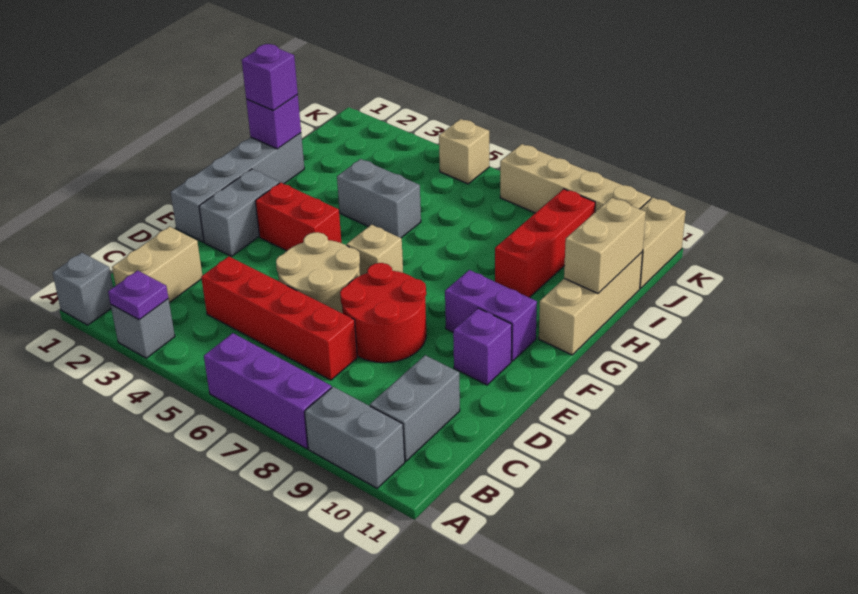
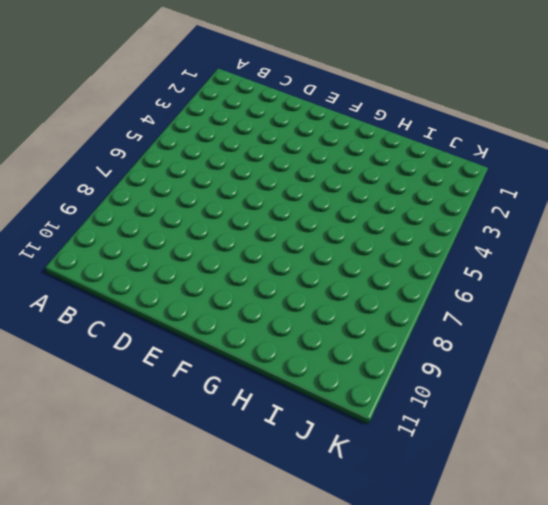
none -> grey 1x1 brick [53,253,113,325]
none -> grey 1x1 brick [111,299,175,358]
none -> purple 1x3 brick [204,333,332,449]

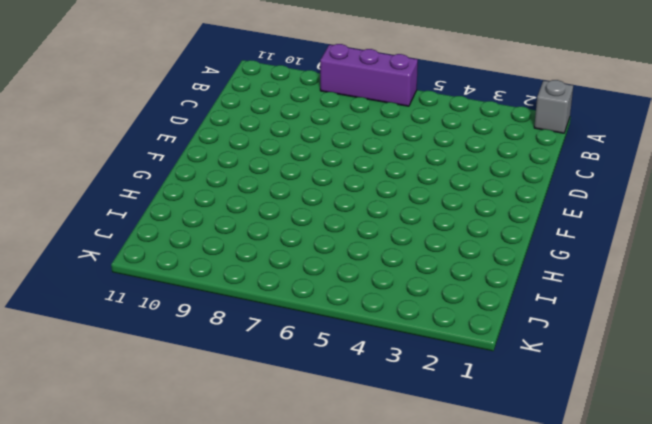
none -> grey 1x1 brick [111,299,175,358]
none -> grey 1x2 brick [305,387,405,488]
none -> tan 1x2 brick [112,227,202,303]

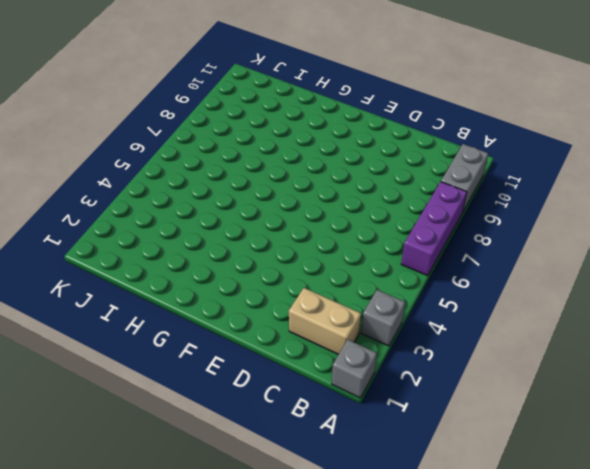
none -> grey 1x2 brick [370,355,460,461]
none -> red 1x4 brick [201,256,357,380]
none -> tan 2x2 round brick [276,232,360,313]

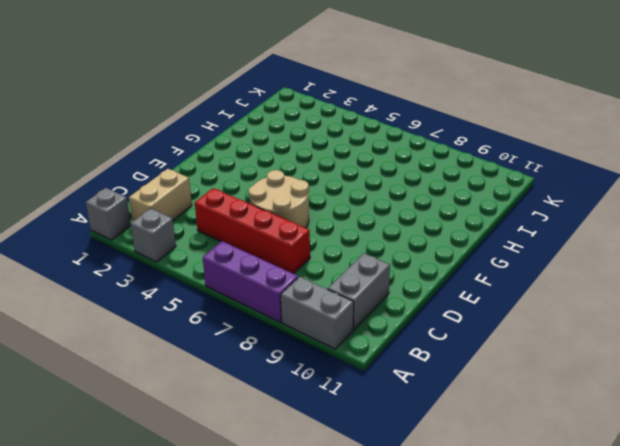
none -> red 2x2 round brick [340,263,426,363]
none -> grey 1x4 brick [171,133,304,242]
none -> grey 1x2 brick [199,169,279,256]

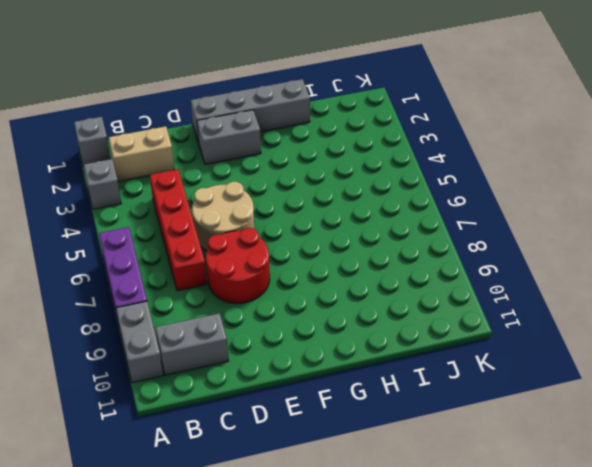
none -> purple 1x1 brick [453,308,512,385]
none -> red 1x2 brick [255,182,341,251]
none -> tan 1x1 brick [347,225,403,276]

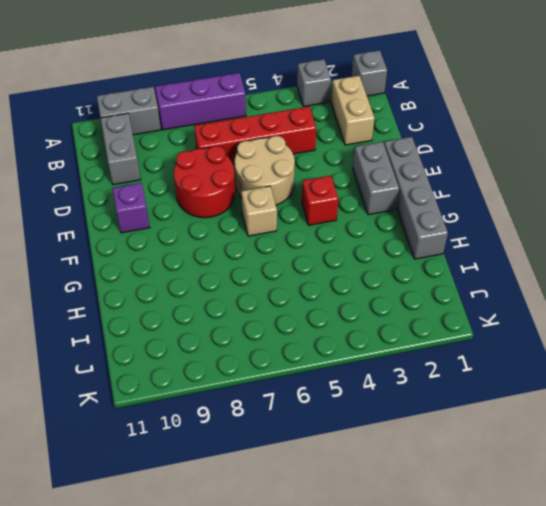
red 1x1 brick [302,176,338,225] -> red 1x2 brick [255,182,341,251]
none -> purple 1x2 brick [445,270,537,361]
none -> tan 1x3 brick [539,252,643,355]
none -> grey 1x2 brick [337,159,421,238]

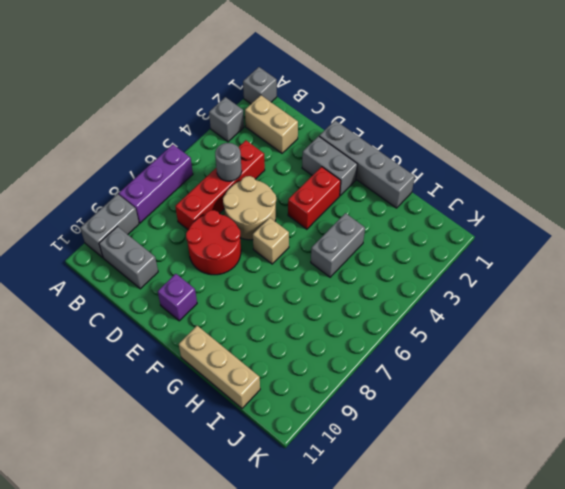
grey 1x1 round brick [215,143,242,181] -> none
none -> purple 1x2 brick [445,270,537,361]
none -> red 1x3 brick [495,189,595,298]
none -> tan 1x2 brick [640,197,686,288]

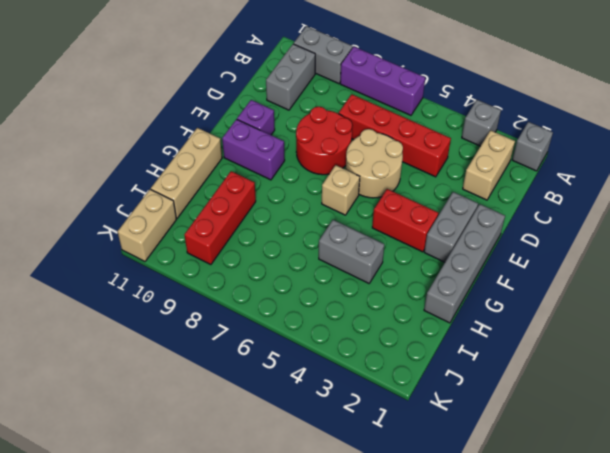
none -> tan 1x1 brick [439,119,489,184]
none -> tan 1x4 brick [500,144,651,213]
none -> purple 1x1 plate [108,271,168,320]

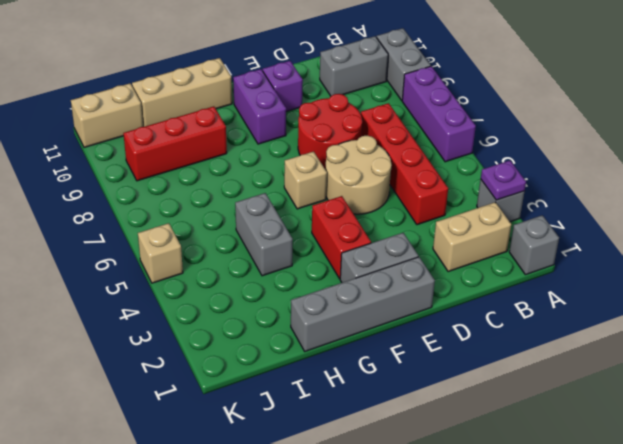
none -> tan 1x4 brick [500,144,651,213]
none -> purple 1x1 brick [246,95,301,149]
none -> tan 1x2 brick [564,198,646,293]

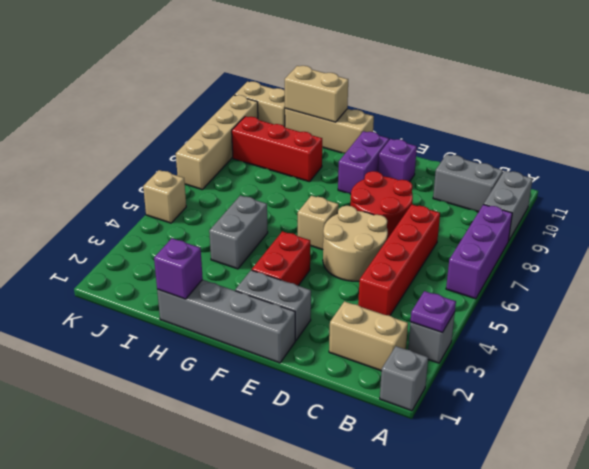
none -> purple 1x1 brick [242,44,298,111]

